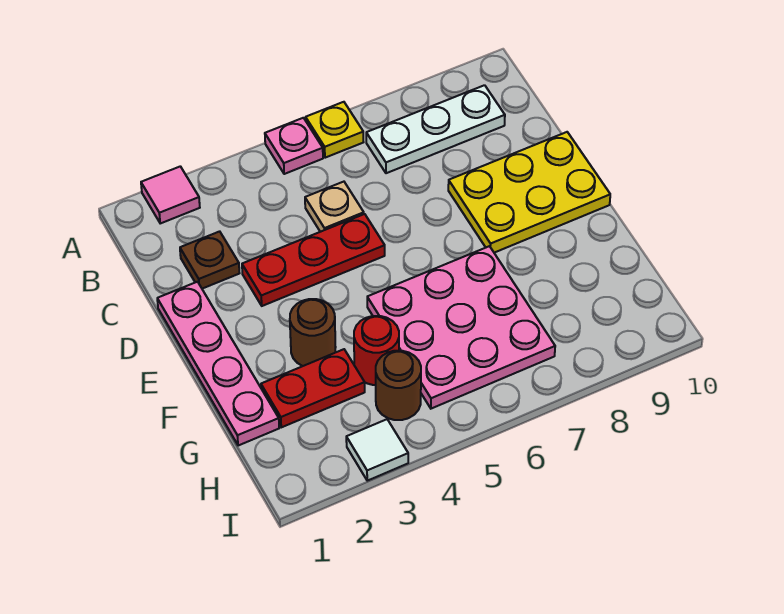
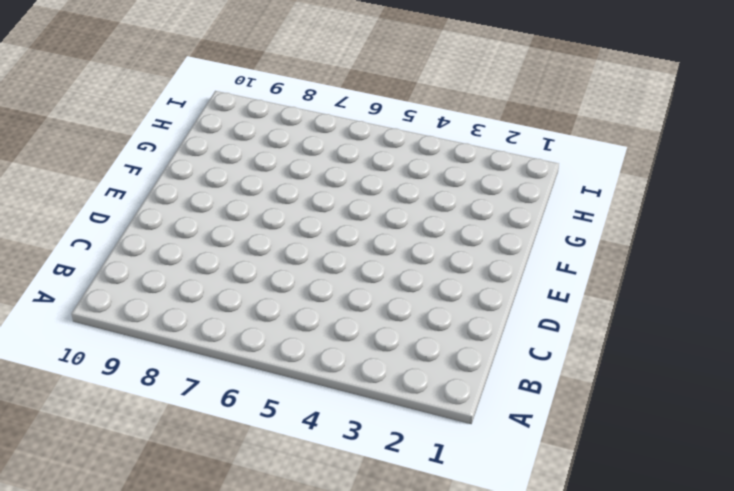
none -> pink 1x1 tile [141,166,200,223]
none -> pink 1x1 plate [265,118,323,174]
none -> yellow 1x1 plate [306,102,363,158]

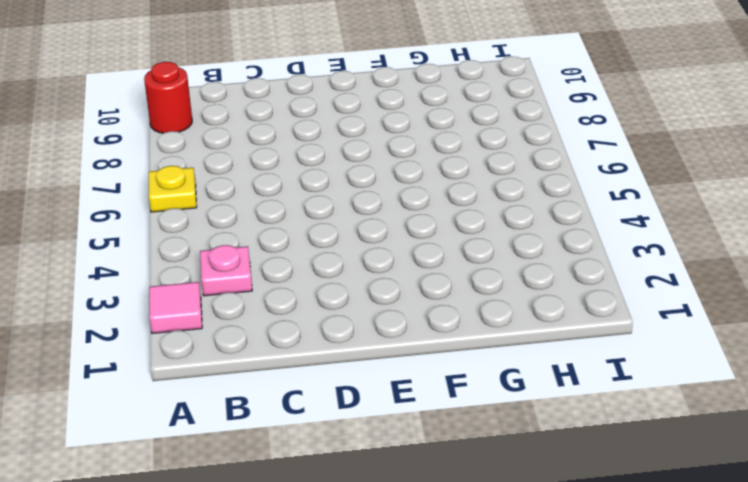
red 1x1 round brick [144,62,192,133] -> red 1x1 round brick moved to [354,316,399,385]
pink 1x1 plate [200,245,252,296] -> pink 1x1 plate moved to [265,118,323,174]
none -> white 1x3 plate [366,85,505,173]
none -> brown 1x1 plate [180,231,239,289]
none -> tan 1x1 plate [305,182,364,232]

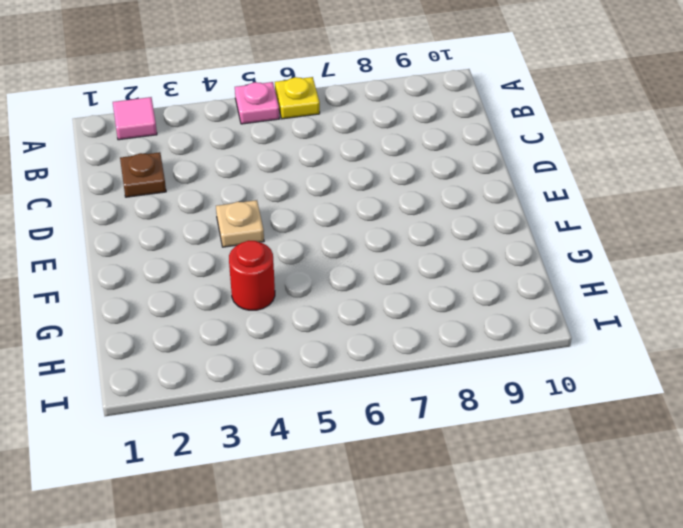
tan 1x1 plate [216,200,264,247] -> tan 1x1 plate moved to [305,182,364,232]
none -> white 1x3 plate [366,85,505,173]
none -> pink 1x4 plate [157,282,279,446]
none -> red 1x3 plate [242,214,385,306]

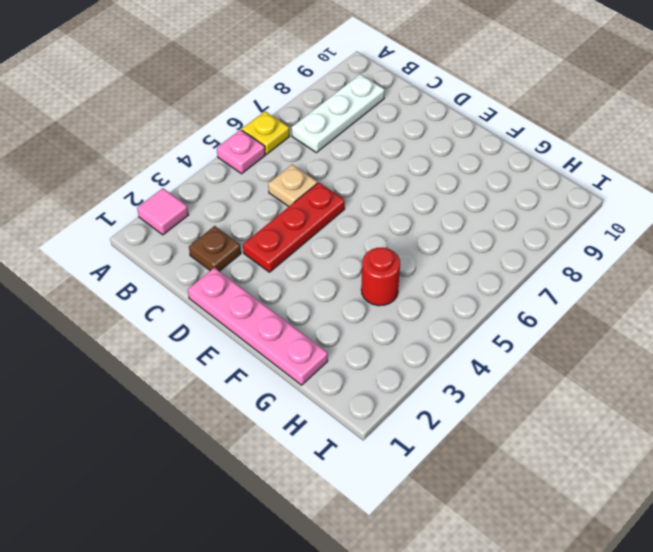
none -> yellow 2x3 plate [448,132,610,253]
none -> brown 1x1 round brick [290,299,336,366]
none -> pink 3x3 plate [367,246,555,409]

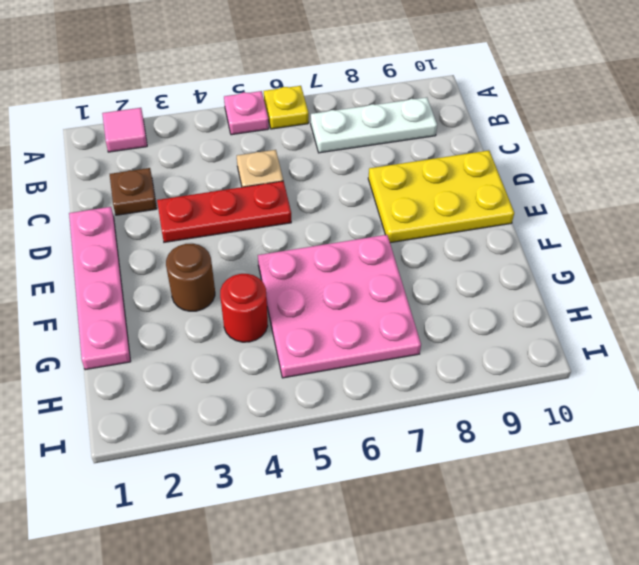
none -> red 1x2 plate [261,349,365,427]
none -> brown 1x1 round brick [376,351,421,420]
none -> white 1x1 tile [346,419,408,481]

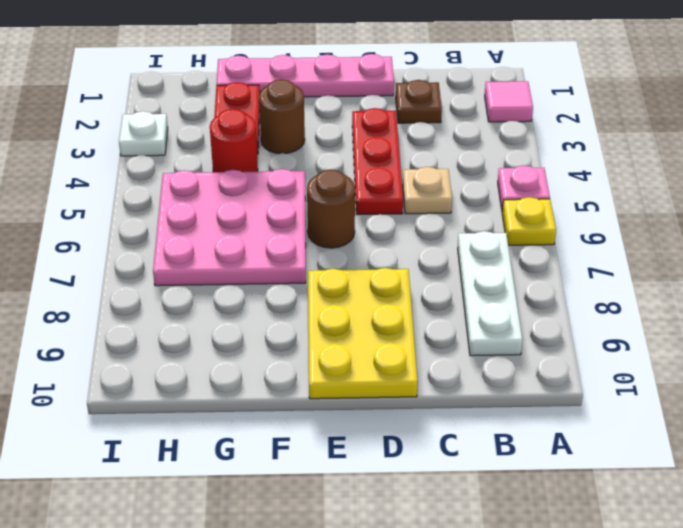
brown 1x1 round brick [307,170,355,248] -> brown 1x1 round brick moved to [376,351,421,420]
white 1x1 plate [119,111,168,156] -> white 1x1 tile [346,419,408,481]

